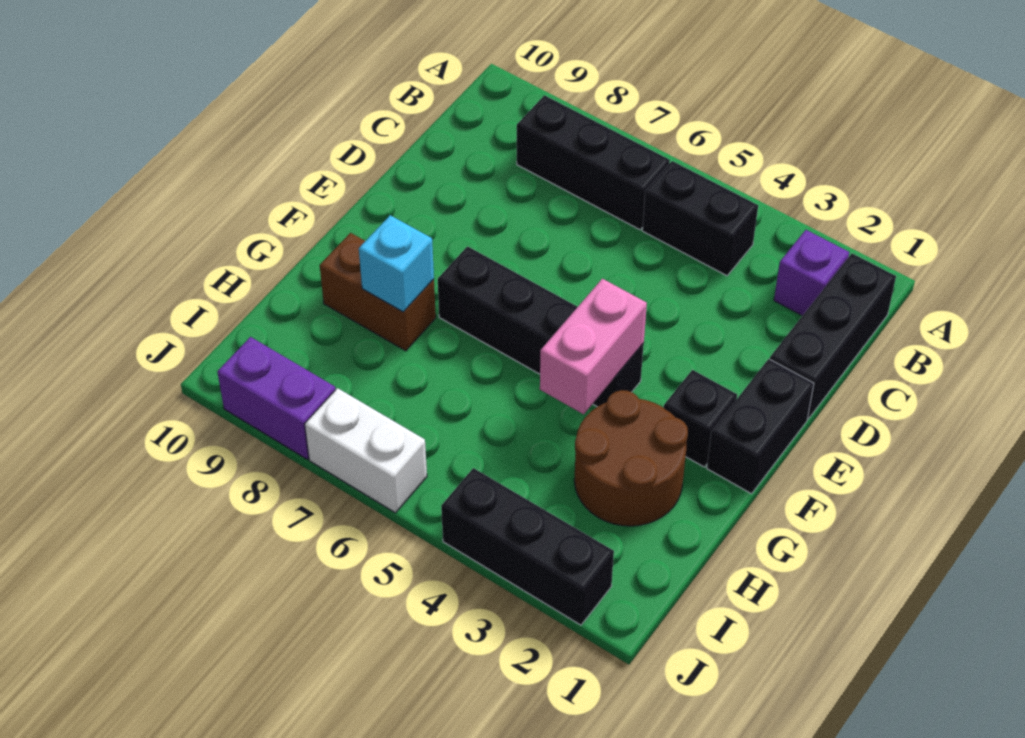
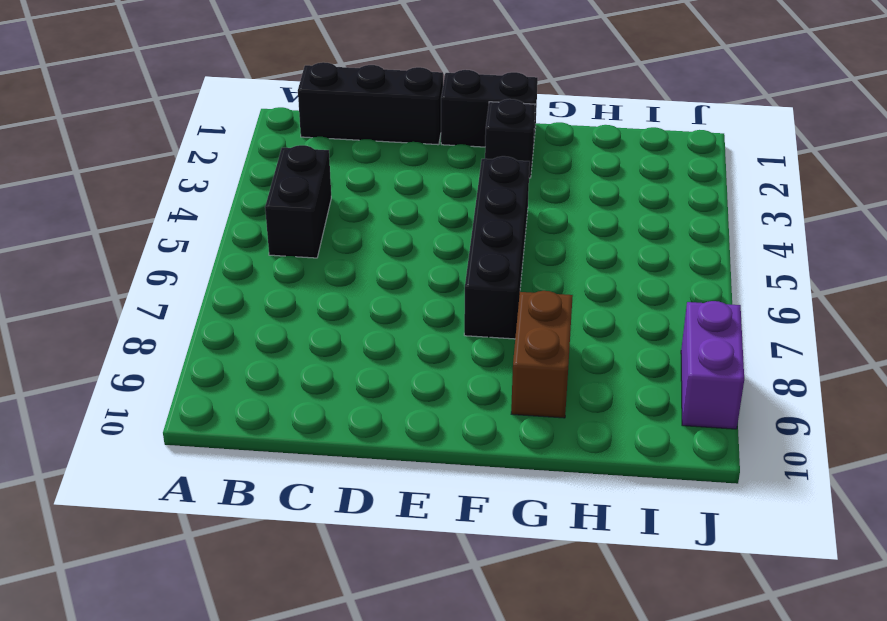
none -> purple 1x1 brick [774,230,849,316]
none -> black 1x3 brick [517,95,670,230]
none -> brown 2x2 round brick [574,390,688,526]

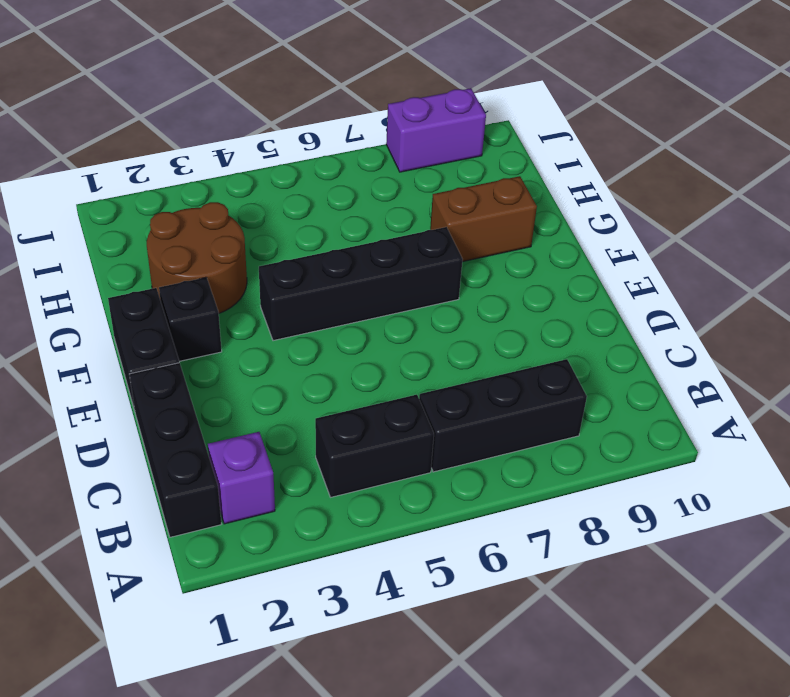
none -> black 1x3 brick [441,468,614,625]
none -> white 1x2 brick [305,388,427,513]
none -> pink 1x2 brick [540,279,647,414]

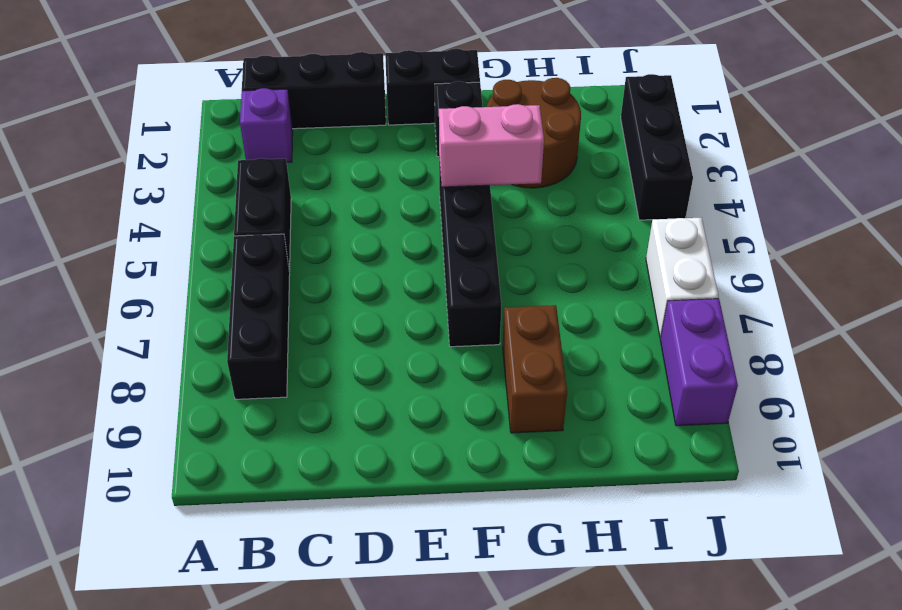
none -> cyan 1x1 brick [359,215,434,312]

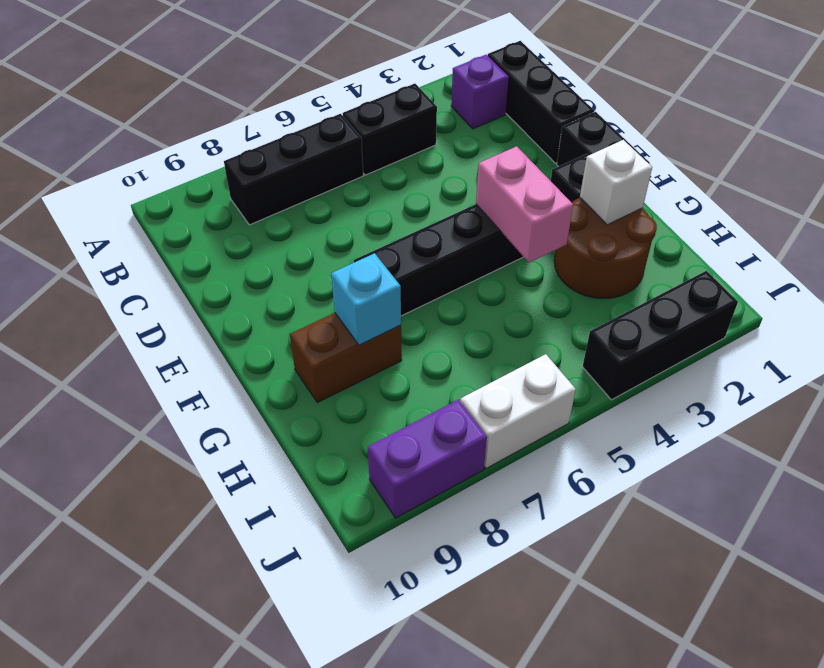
white 1x1 brick [580,140,652,225] -> none

